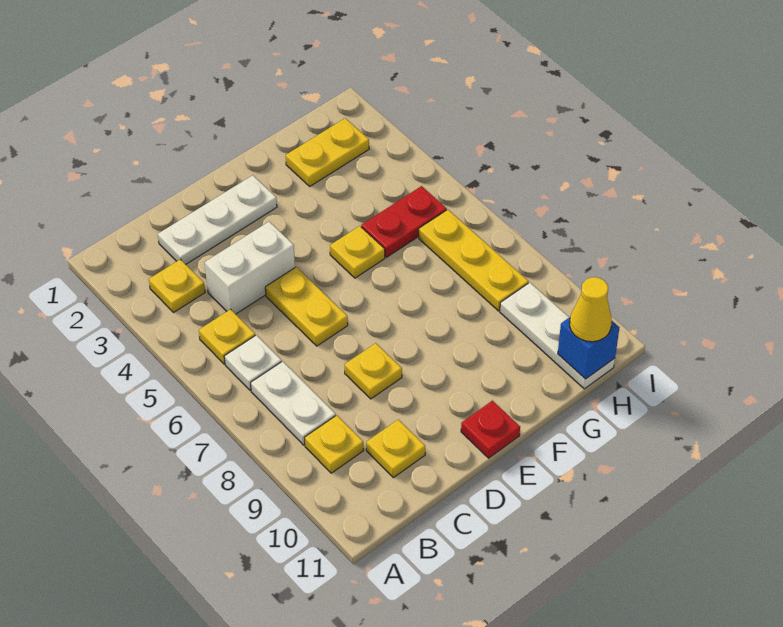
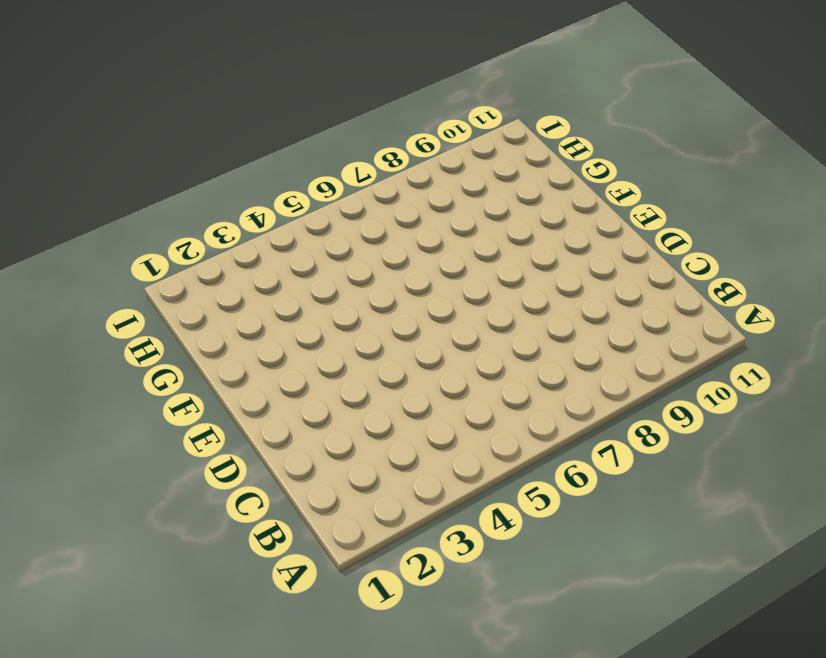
none -> yellow 1x1 plate [149,259,205,312]
none -> yellow 1x1 plate [199,309,255,364]
none -> white 1x1 plate [224,335,282,391]

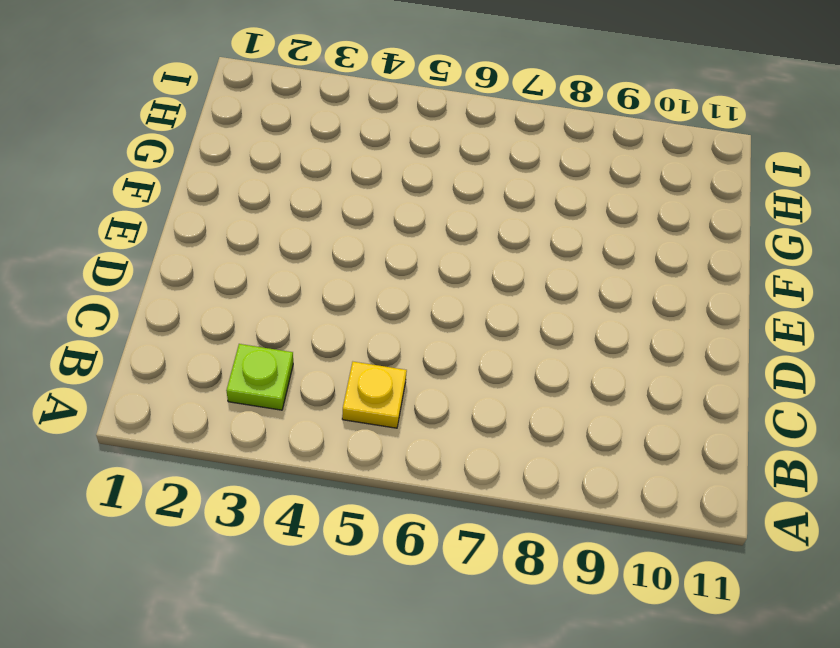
lime 1x1 plate [226,344,293,410] -> yellow 1x1 plate [149,259,205,312]
none -> white 1x1 plate [224,335,282,391]
none -> white 1x2 plate [251,361,336,445]
none -> yellow 1x1 plate [305,415,364,473]

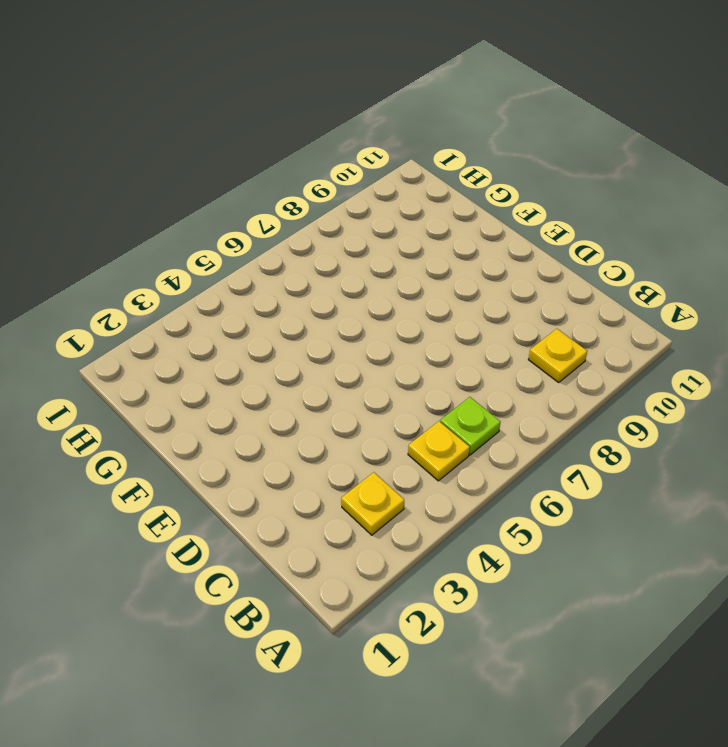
lime 1x1 plate [440,397,501,455] -> white 1x1 plate [224,335,282,391]
none -> white 1x2 plate [251,361,336,445]
none -> white 1x3 plate [158,175,277,264]
none -> white 1x2 brick [205,222,295,314]

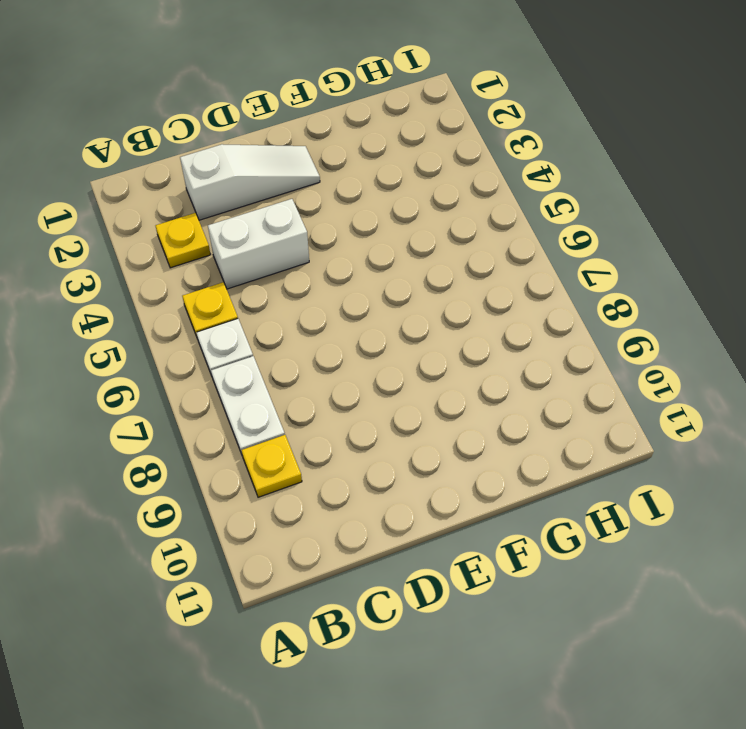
white 1x3 slope [180,144,320,220] -> white 1x3 plate [158,175,277,264]
none -> yellow 1x1 plate [366,420,425,478]
none -> yellow 1x2 plate [265,267,348,346]
none -> yellow 1x1 plate [344,343,402,399]

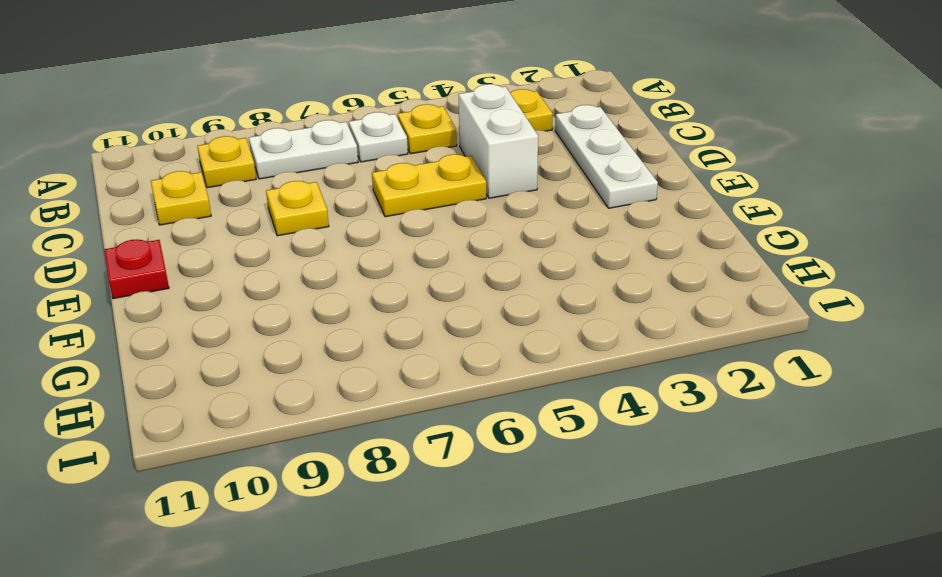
none -> yellow 1x1 plate [330,226,385,278]
none -> yellow 1x2 plate [286,118,369,186]
none -> red 1x2 plate [361,186,447,257]

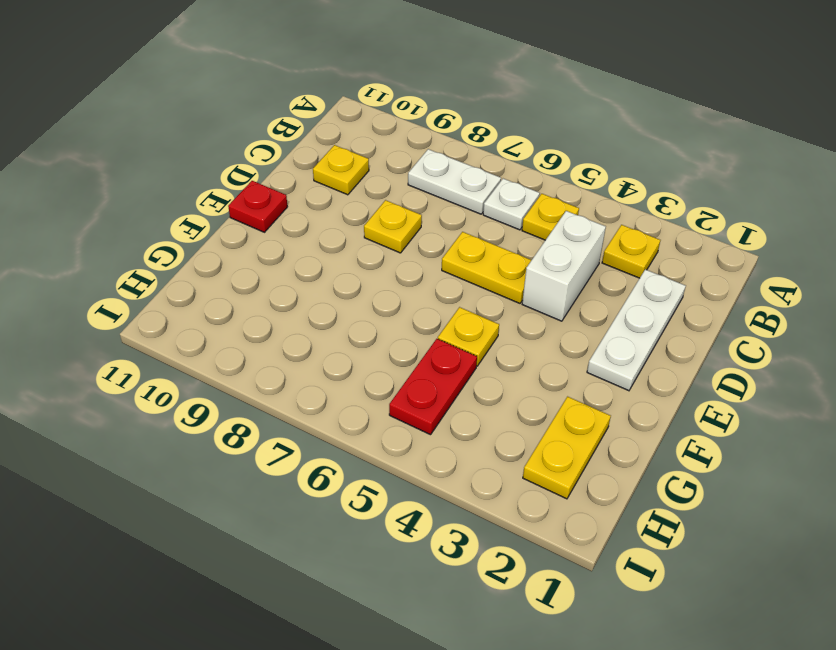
none -> yellow 1x1 plate [305,415,364,473]
none -> yellow 1x3 plate [419,210,529,311]
none -> white 1x3 plate [500,283,615,389]

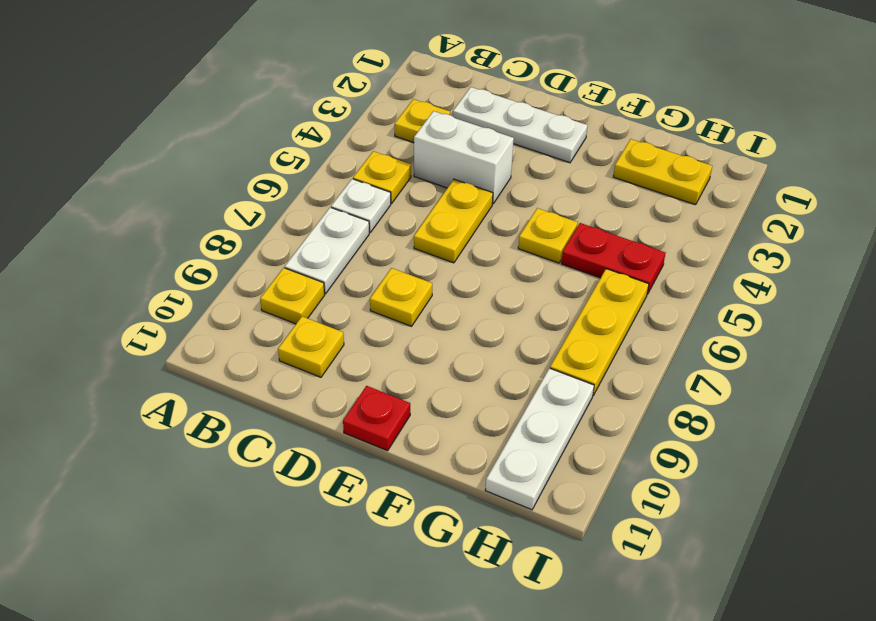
none -> blue 1x1 brick [558,317,619,379]
none -> yellow 1x1 cone [570,277,612,342]

